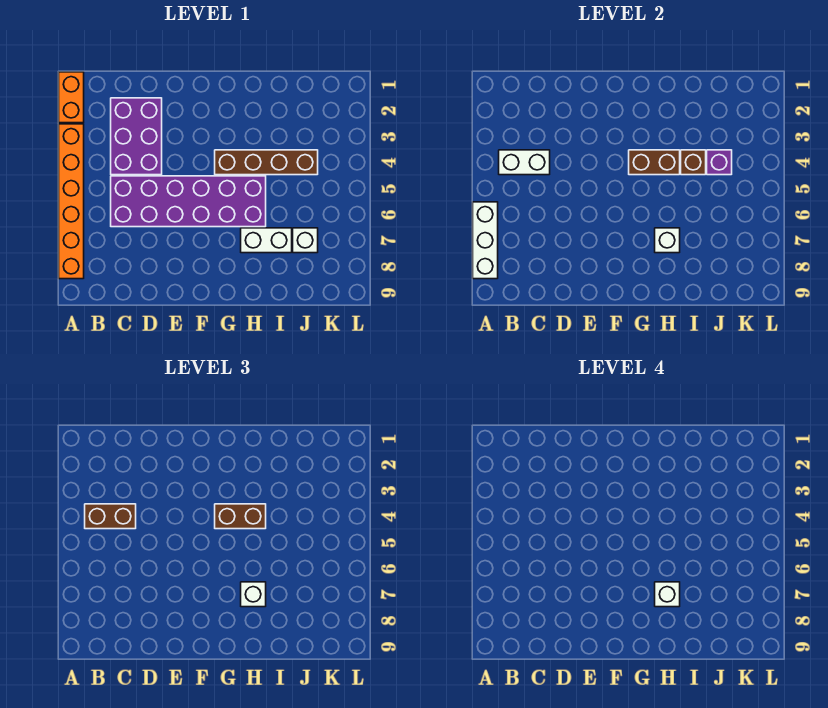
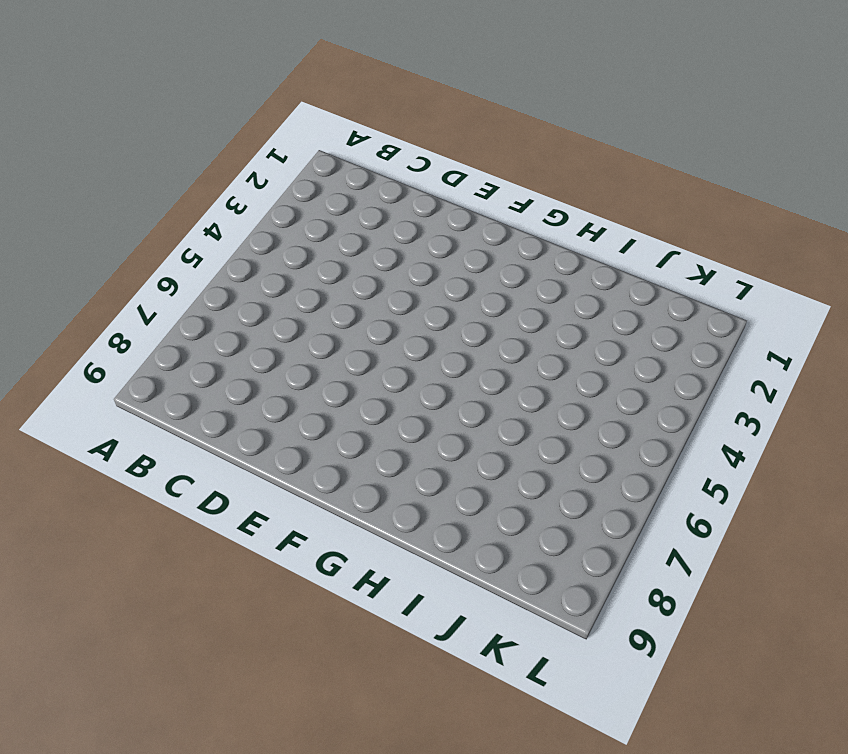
none -> orange 1x2 brick [59,72,84,123]
none -> orange 1x6 brick [59,124,84,279]
none -> purple 2x3 brick [111,98,162,175]

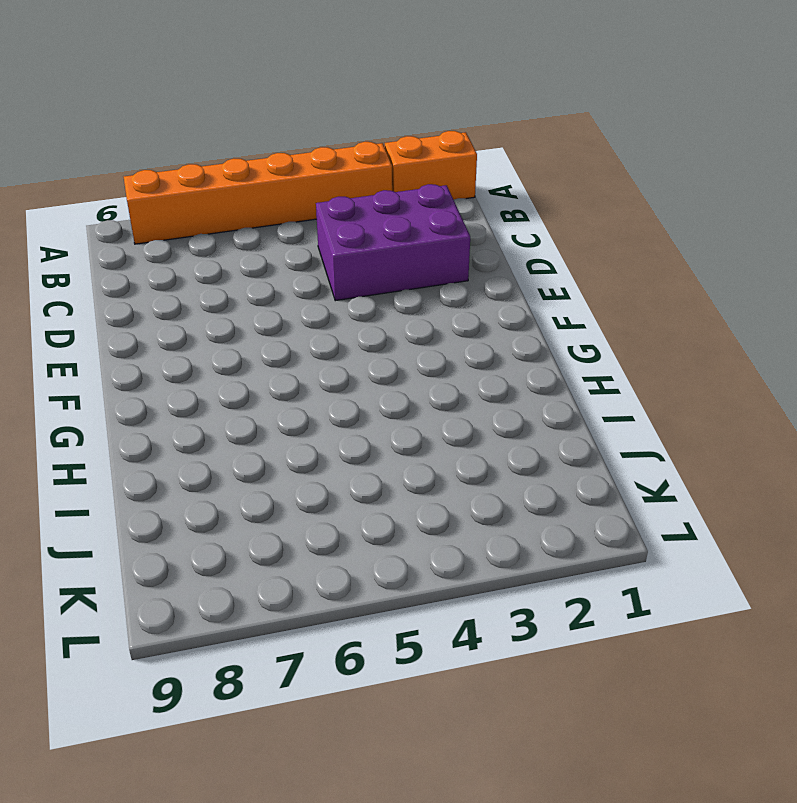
none -> purple 2x6 brick [111,176,266,227]
none -> brown 1x4 brick [215,150,318,175]
none -> white 1x2 brick [241,228,292,253]

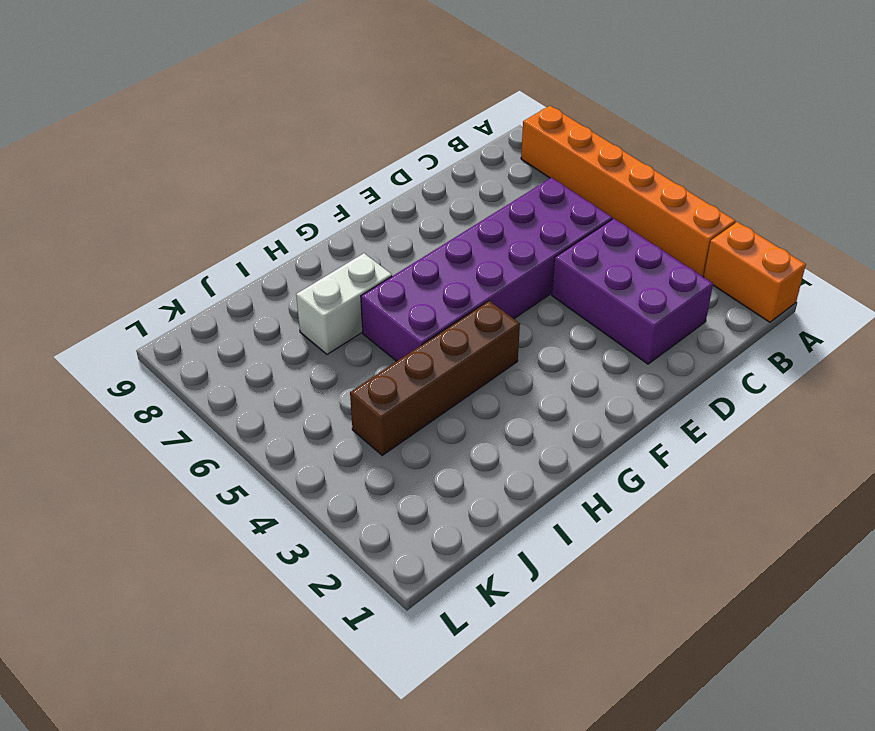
none -> white 1x1 brick [293,228,318,253]
none -> white 1x3 brick [473,202,498,279]
none -> white 1x2 brick [499,150,550,175]

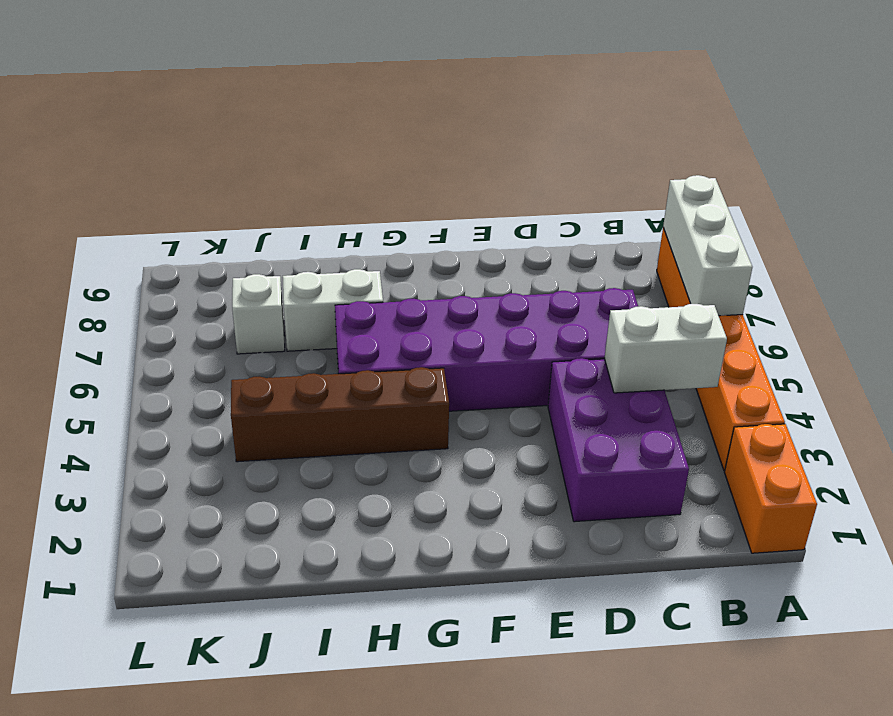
none -> brown 1x2 brick [629,150,680,175]
none -> white 1x1 brick [655,228,680,253]
none -> brown 1x1 brick [681,150,706,175]

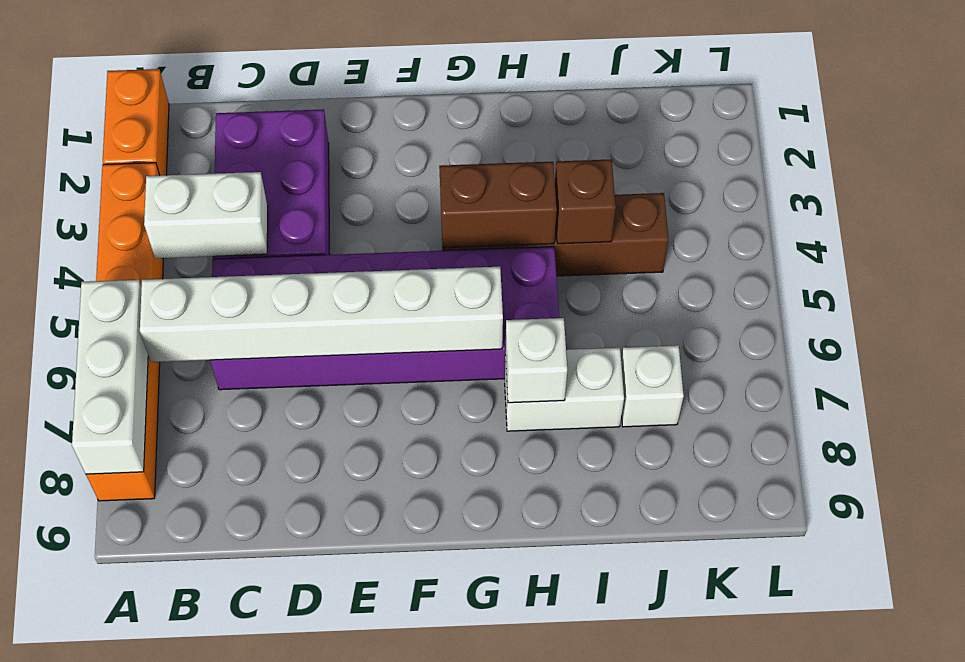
white 1x6 brick [140,267,503,362] -> none
none -> purple 1x1 brick [707,150,732,175]
none -> brown 1x2 brick [85,504,136,529]
none -> brown 1x2 brick [215,504,266,529]

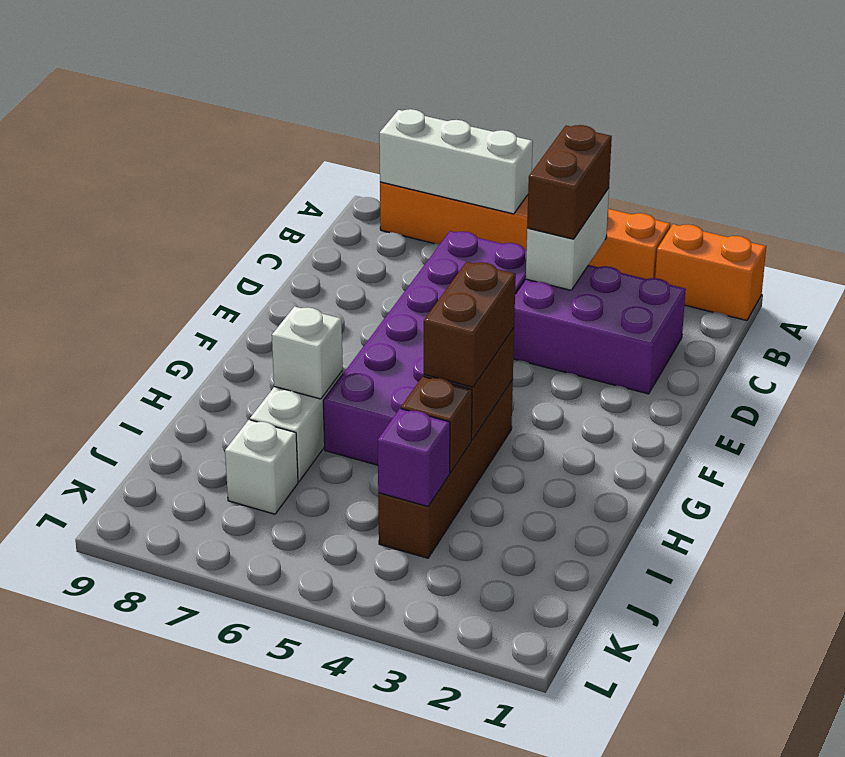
none -> white 1x1 brick [241,582,266,607]
none -> white 1x1 brick [655,582,680,607]

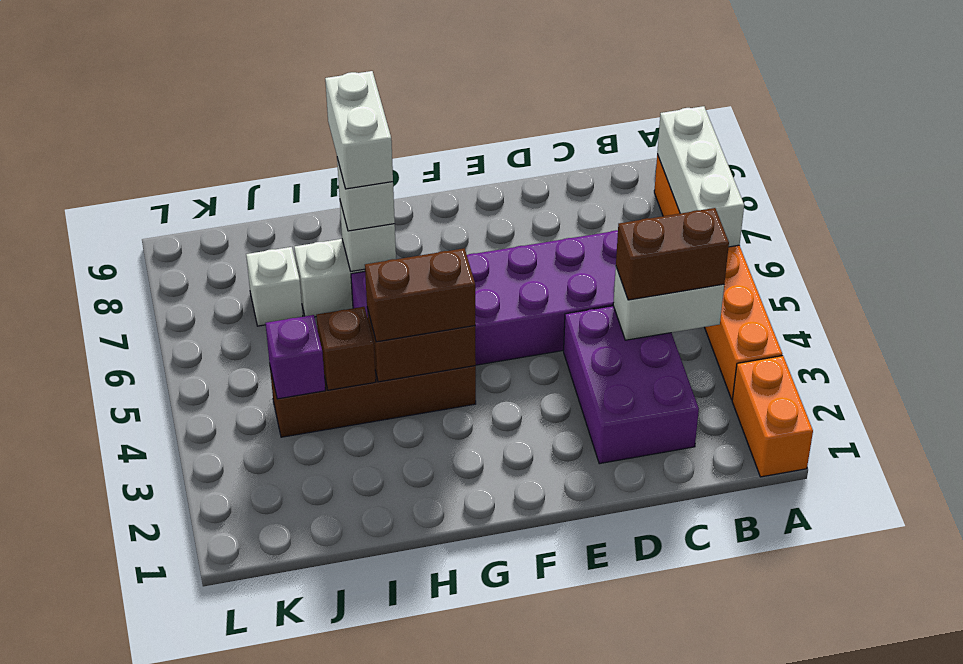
white 1x2 brick [325,71,393,189] -> white 1x1 brick [655,582,680,607]

